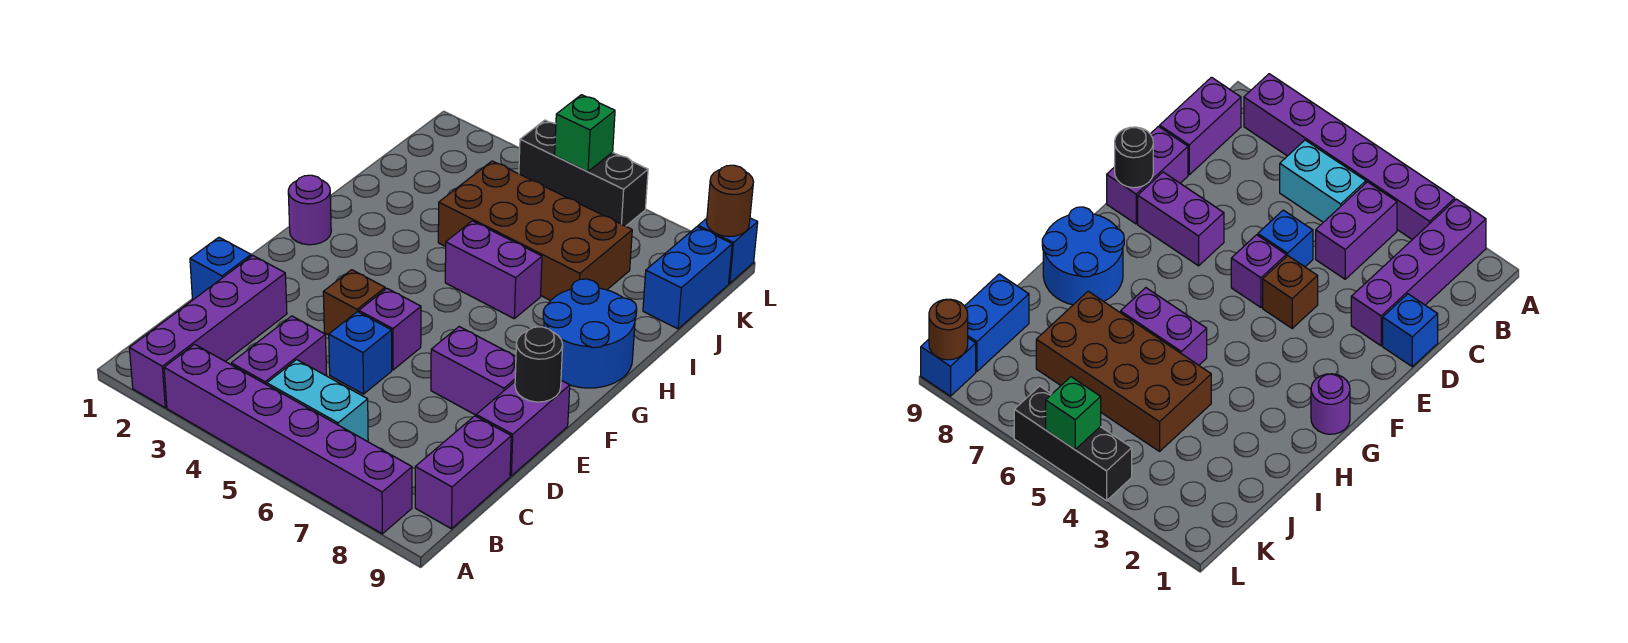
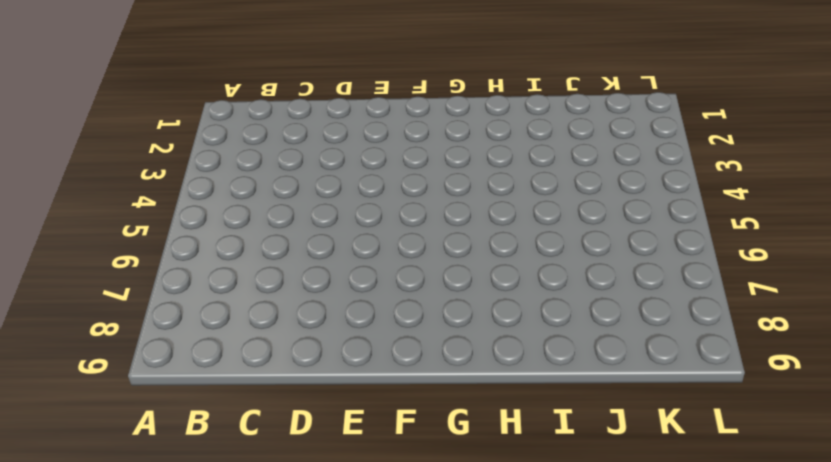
none -> purple 1x4 brick [129,256,287,408]
none -> purple 1x6 brick [164,344,412,534]
none -> purple 1x2 brick [231,316,327,385]

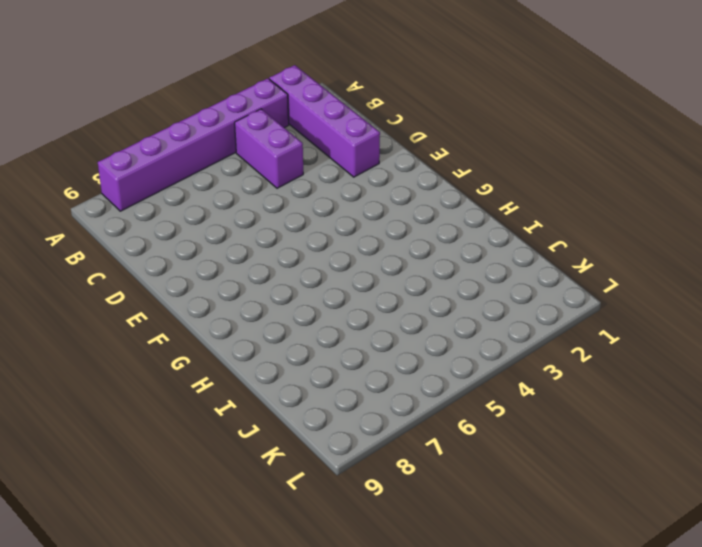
none -> cyan 1x2 brick [267,360,368,441]
none -> purple 1x2 brick [415,416,511,529]
none -> blue 1x1 brick [190,237,251,300]

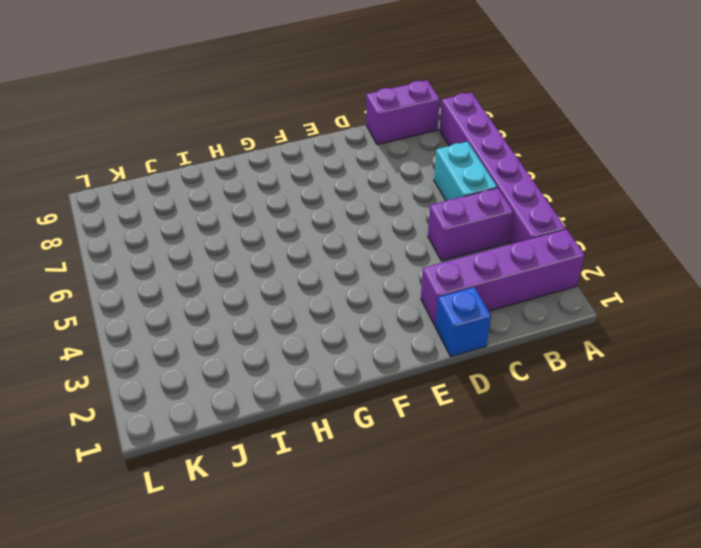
none -> blue 1x1 brick [329,312,392,394]
none -> purple 1x2 brick [476,381,570,476]
none -> brown 1x1 brick [323,270,385,335]

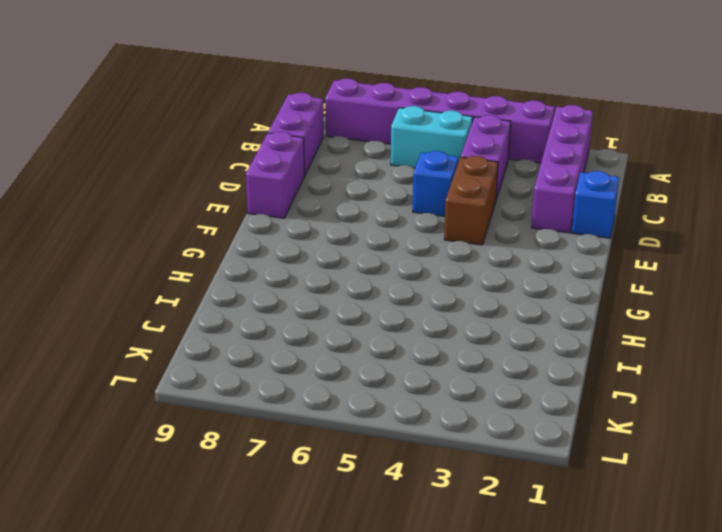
brown 1x2 brick [444,156,498,245] -> brown 1x1 brick [323,270,385,335]
none -> purple 1x1 brick [359,289,421,370]
none -> purple 1x2 brick [431,327,516,415]
none -> purple 1x1 round brick [288,175,331,245]

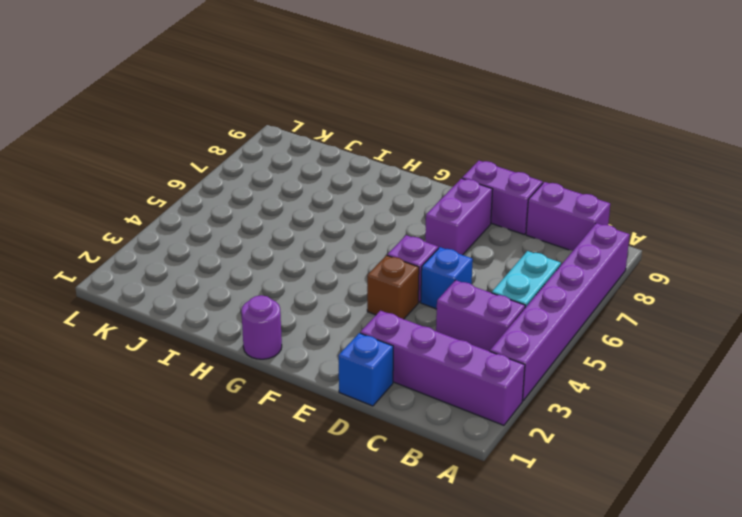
none -> blue 2x2 round brick [543,279,637,388]
none -> purple 1x2 brick [445,221,542,319]
none -> brown 2x4 brick [438,161,632,301]

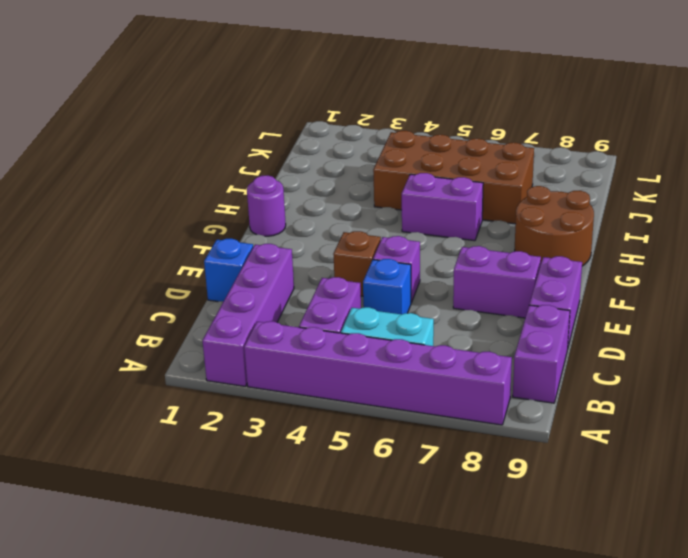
brown 2x2 round brick [515,186,594,266] -> blue 2x2 round brick [543,279,637,388]
none -> blue 1x2 brick [643,227,732,329]
none -> black 1x3 brick [519,120,648,226]
none -> blue 1x1 brick [698,218,758,283]

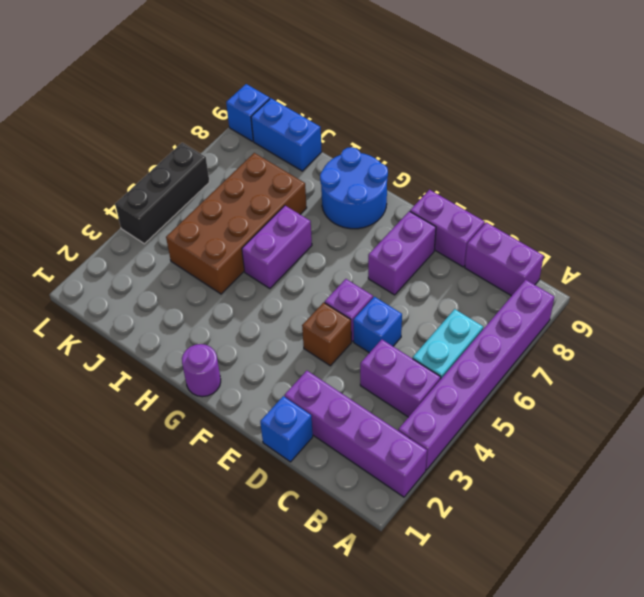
none -> black 1x1 round brick [515,327,563,402]
none -> green 1x1 brick [555,95,615,171]
none -> brown 1x1 round brick [707,165,753,237]

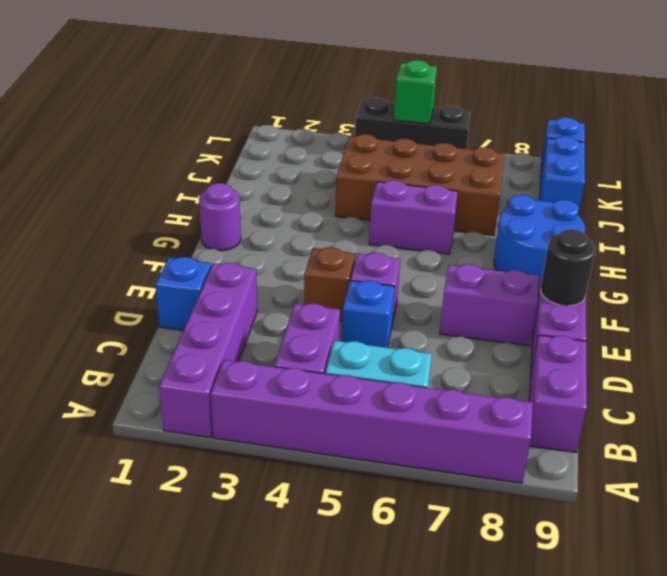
none -> brown 1x1 round brick [707,165,753,237]

